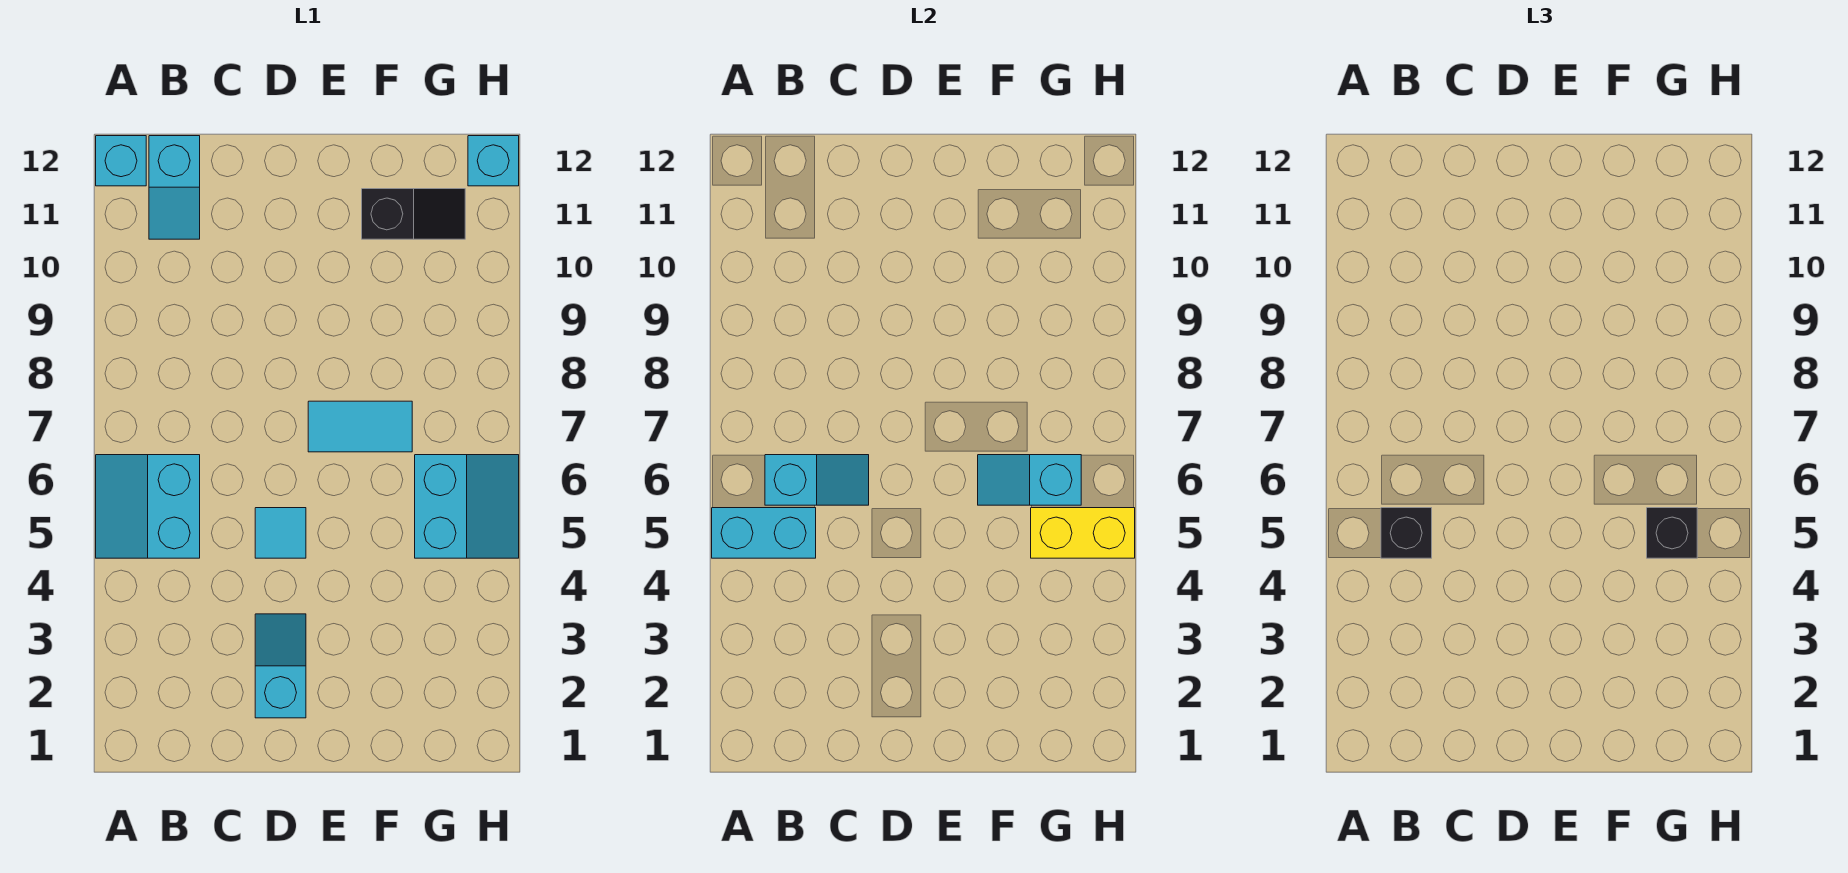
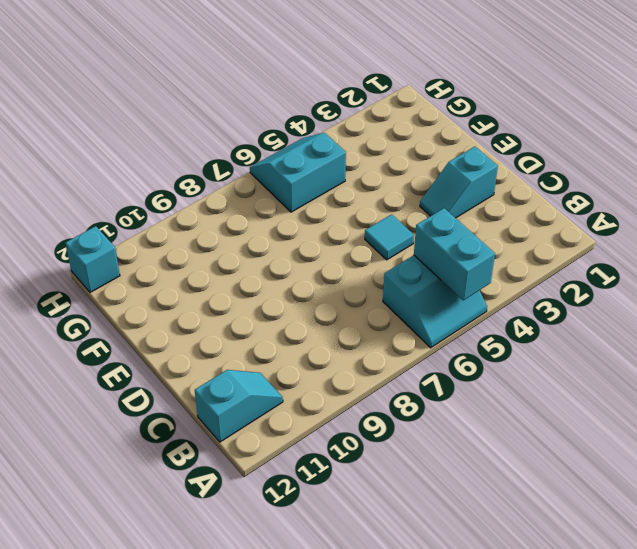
none -> cyan 1x1 brick [96,136,146,186]
none -> cyan 1x2 tile [308,401,412,452]
none -> black 1x2 slope [362,189,465,239]

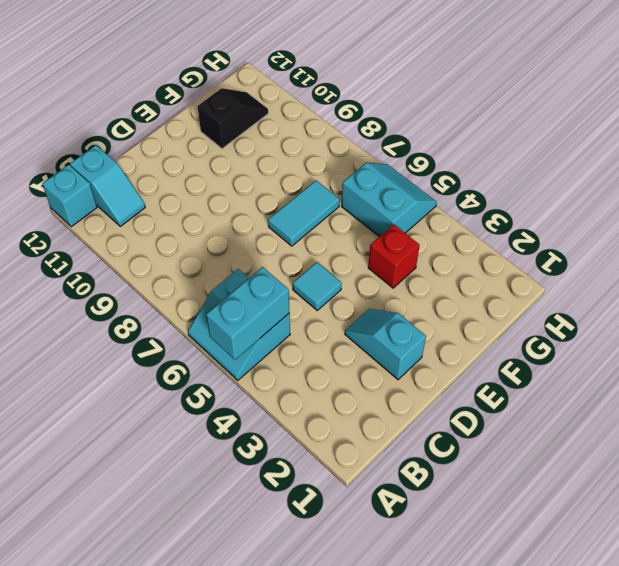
red 1x1 brick [368,225,420,288] -> none
none -> cyan 1x1 brick [468,136,519,186]
none -> cyan 1x2 slope [765,455,869,505]
none -> cyan 1x2 slope [978,455,1081,505]

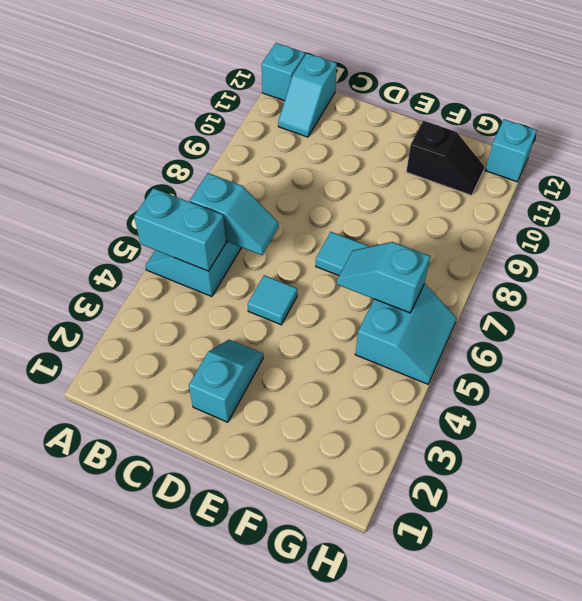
none -> yellow 1x2 brick [1031,508,1135,558]
none -> black 1x1 brick [1381,508,1432,558]
none -> black 1x1 brick [1647,508,1697,558]

